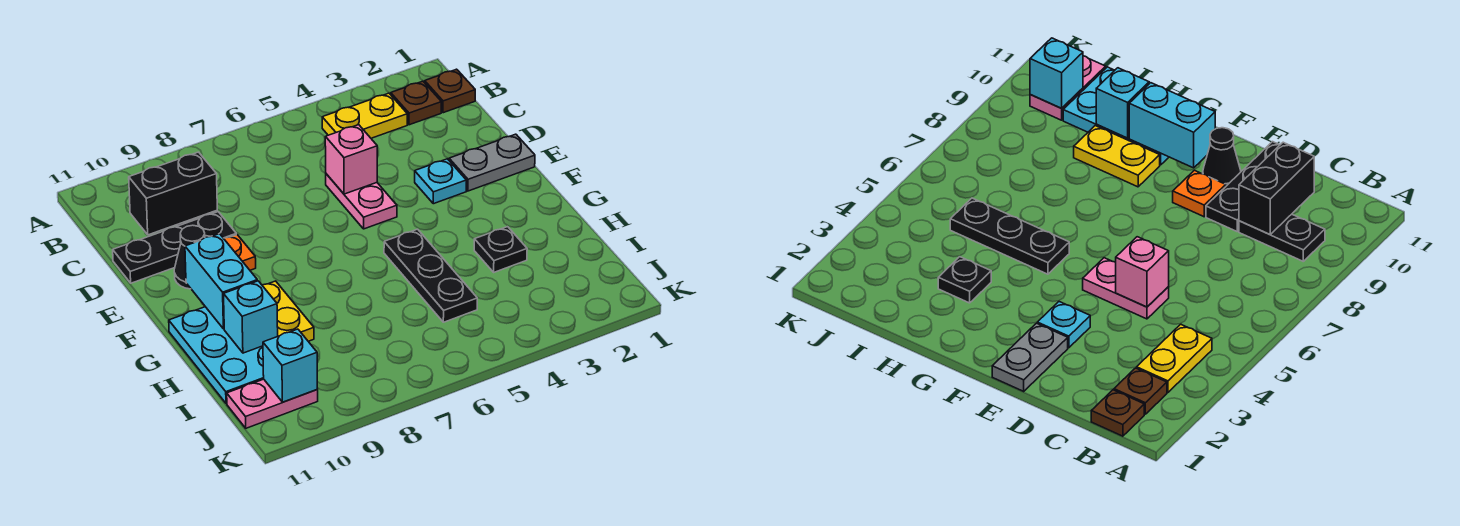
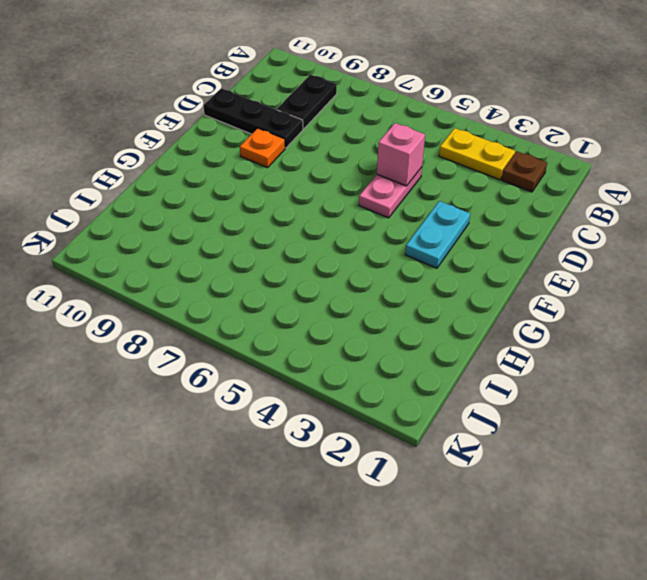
cyan 1x2 plate [405,201,470,268] -> cyan 1x1 plate [415,159,466,204]
none -> brown 1x1 plate [425,69,475,113]
none -> grey 1x2 plate [449,134,535,191]
none -> black 1x1 cone [174,225,205,289]

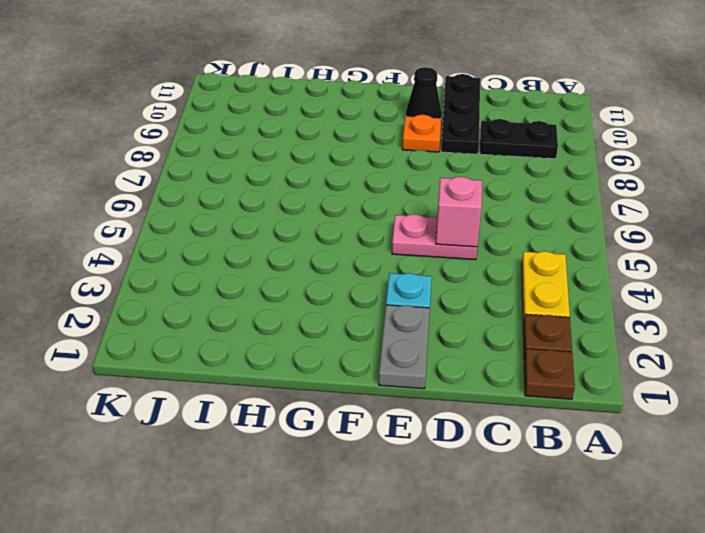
none -> black 1x3 plate [384,229,477,322]
none -> yellow 1x2 plate [262,281,314,341]
none -> cyan 2x3 plate [169,307,264,404]

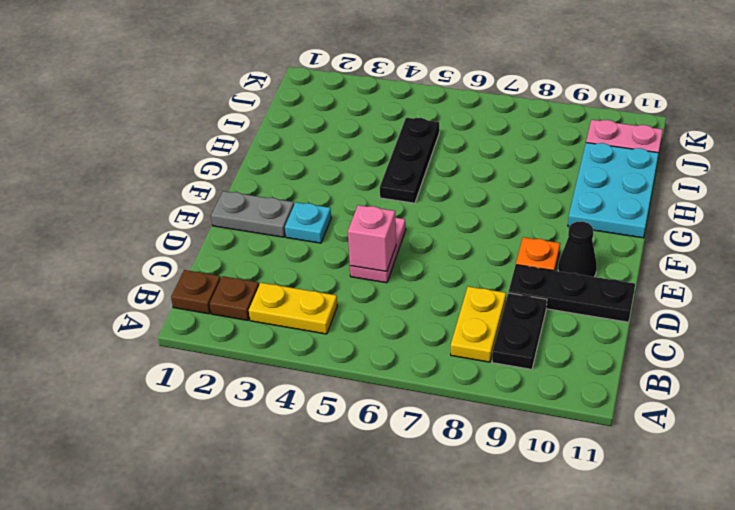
yellow 1x2 plate [451,287,506,362] -> yellow 1x2 plate moved to [262,281,314,341]
none -> black 1x1 plate [474,227,527,272]
none -> black 1x2 brick [129,152,217,235]
none -> cyan 1x2 brick [185,234,257,329]

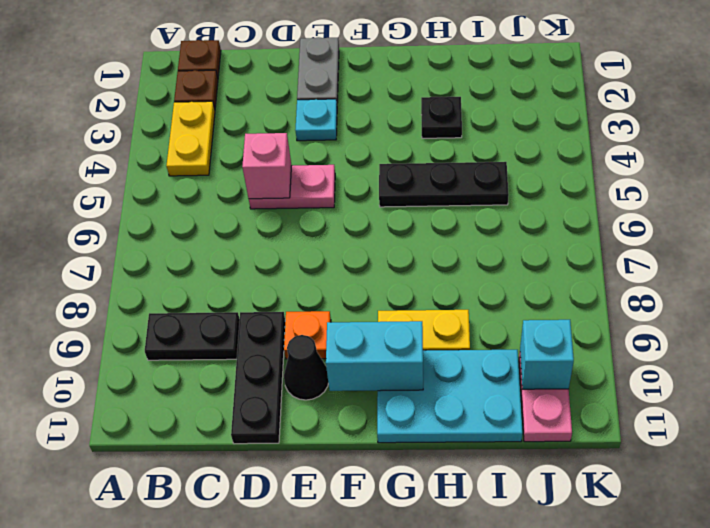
none -> black 1x2 brick [129,152,217,235]
none -> cyan 1x1 brick [224,281,278,353]

